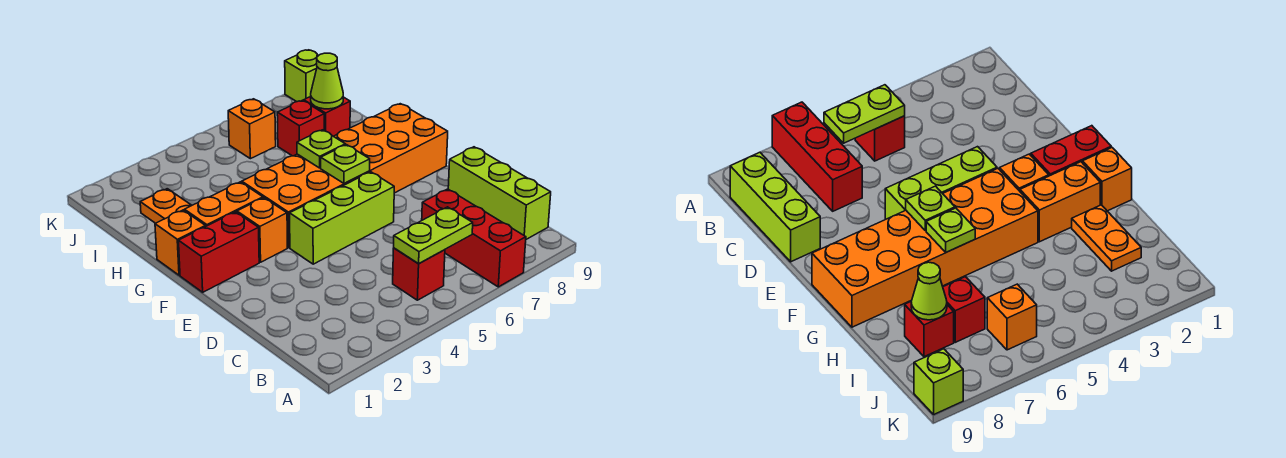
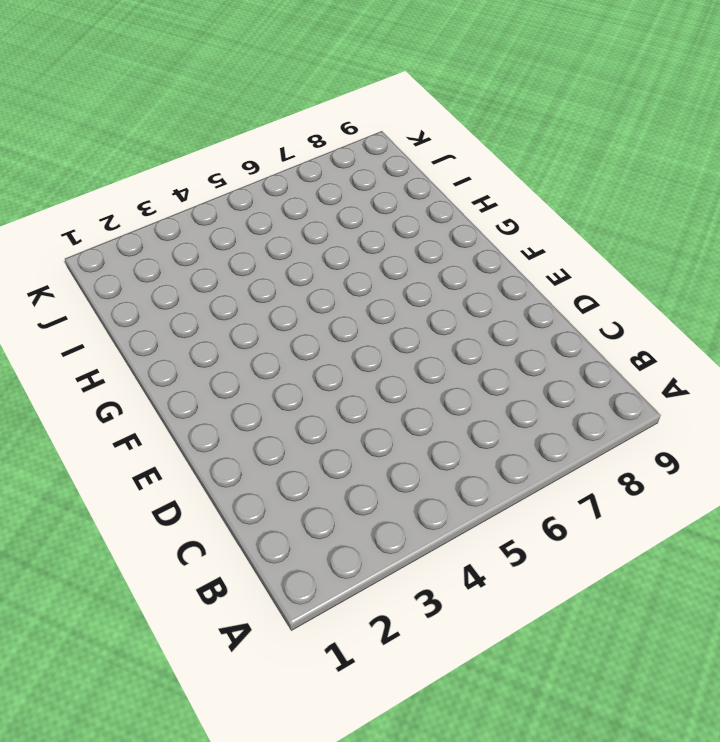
none -> red 1x3 brick [422,189,526,287]
none -> red 1x1 brick [393,248,445,300]
none -> lime 1x3 brick [448,147,551,239]

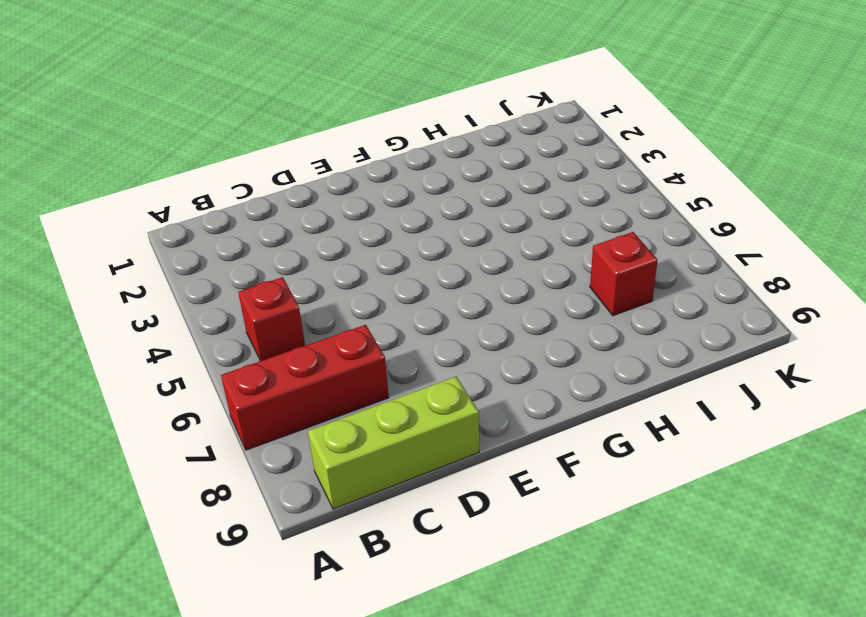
none -> lime 1x3 brick [290,172,394,264]
none -> red 1x2 brick [178,212,259,292]
none -> orange 1x1 brick [237,198,287,262]

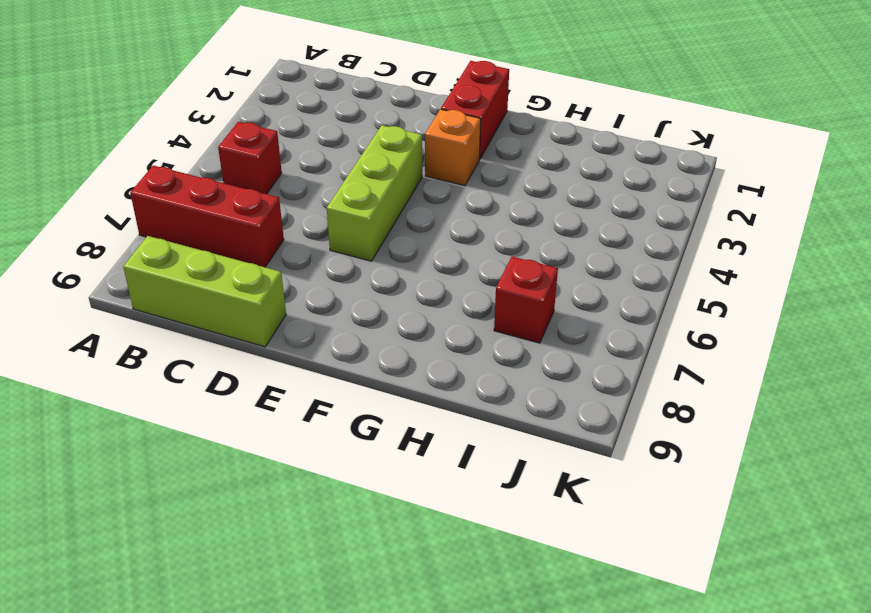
none -> orange 2x6 brick [242,104,448,248]
none -> orange 1x1 brick [155,210,205,275]
none -> orange 1x2 brick [185,182,263,227]

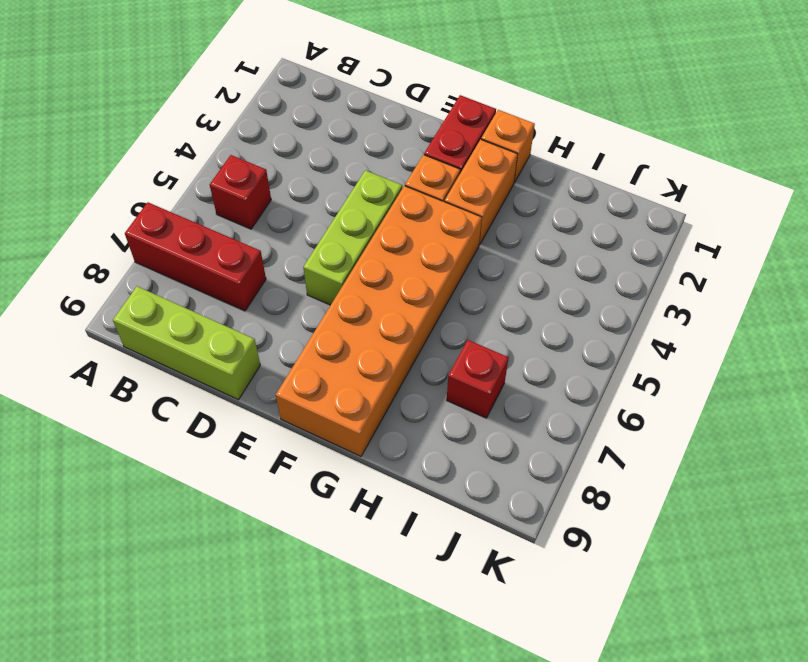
none -> orange 1x2 plate [140,189,192,223]
none -> red 1x1 brick [304,97,350,136]
none -> orange 1x1 brick [228,99,276,159]

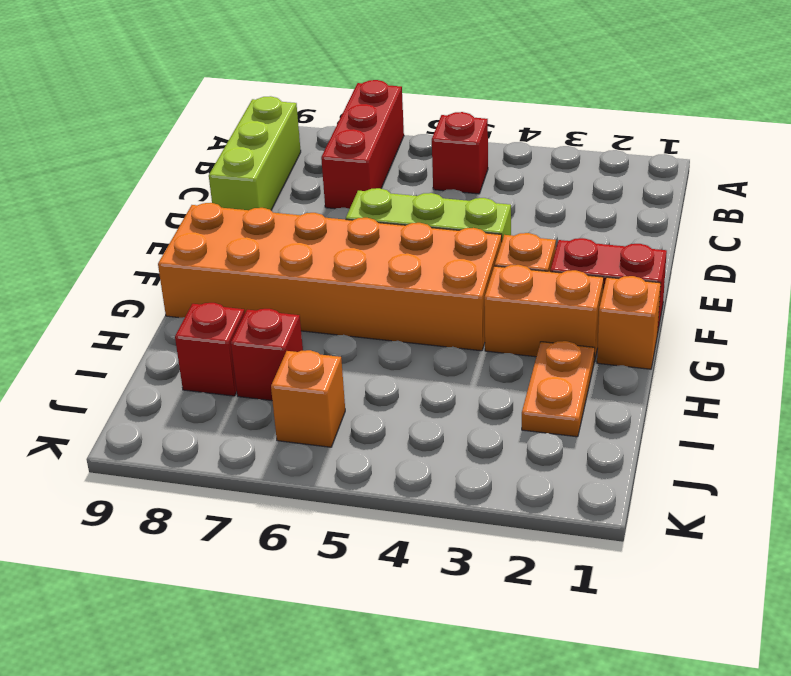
none -> lime 1x1 brick [285,50,319,102]
none -> lime 1x2 plate [394,207,473,264]
none -> lime 1x1 plate [321,145,370,184]

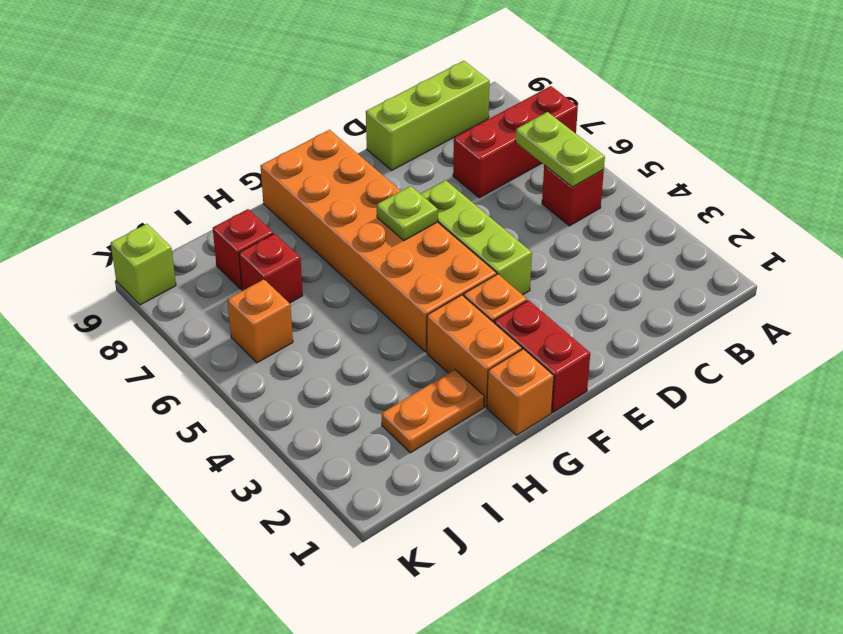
none -> lime 1x1 plate [297,130,345,168]
none -> lime 1x1 cone [311,53,343,109]

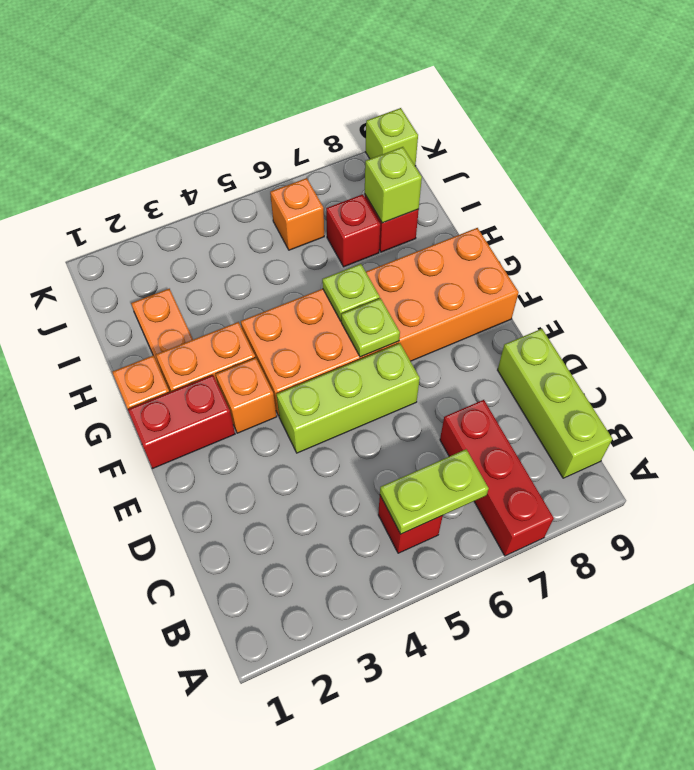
lime 1x1 brick [365,147,422,223] -> lime 1x1 cone [311,53,343,109]

